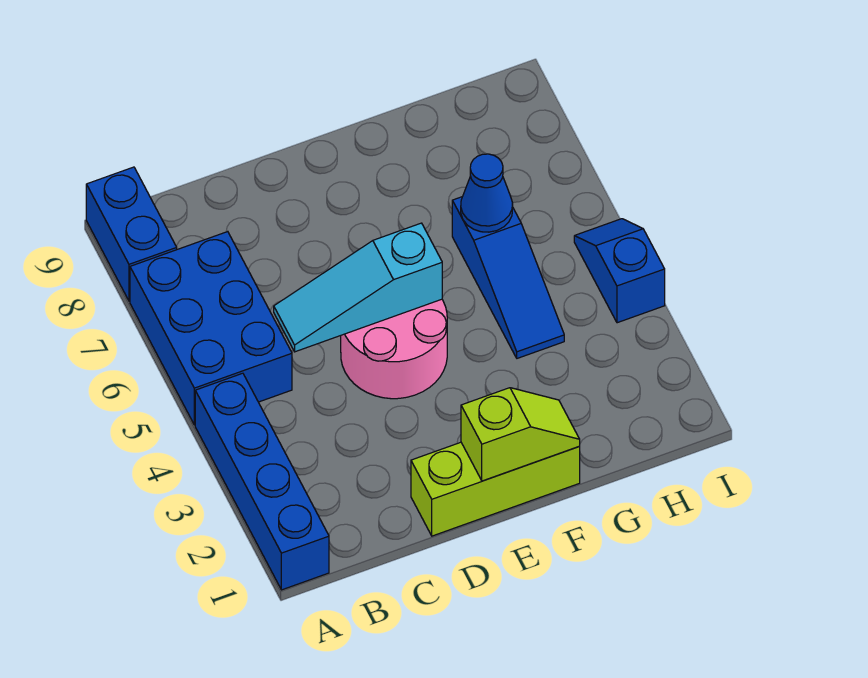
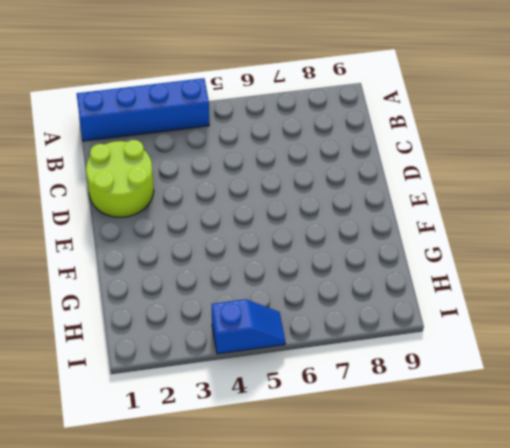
lime 2x2 round brick [86,140,154,217] -> lime 1x3 brick [411,442,580,536]
none -> blue 2x3 brick [130,232,292,425]
none -> blue 1x2 brick [86,167,177,301]

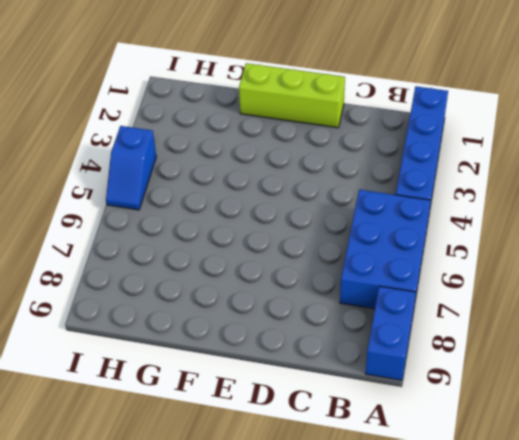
none -> pink 2x2 round brick [341,299,447,399]
none -> blue 1x3 slope [452,197,564,358]

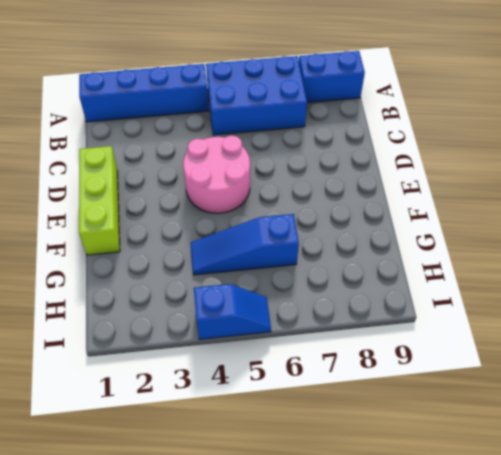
none -> cyan 1x3 slope [274,223,442,352]
none -> lime 1x2 slope [461,388,580,481]

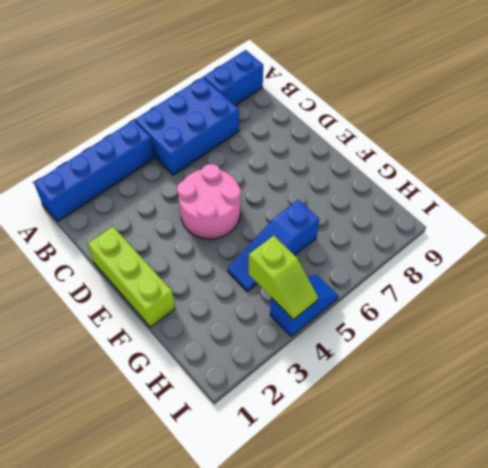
lime 1x2 slope [249,236,318,320] -> lime 1x2 slope moved to [461,388,580,481]
none -> cyan 1x3 slope [274,223,442,352]
none -> blue 1x1 cone [461,154,513,232]

